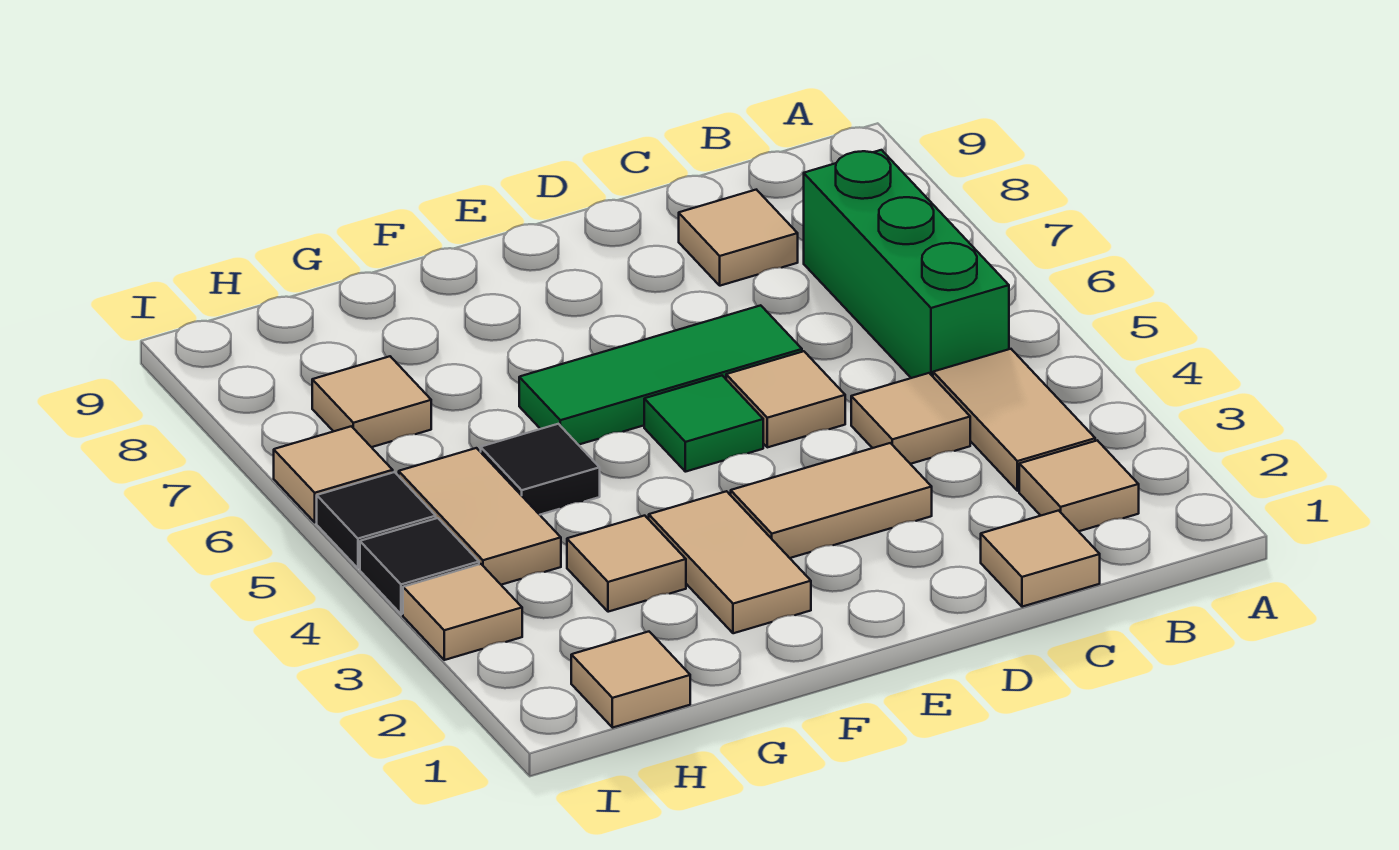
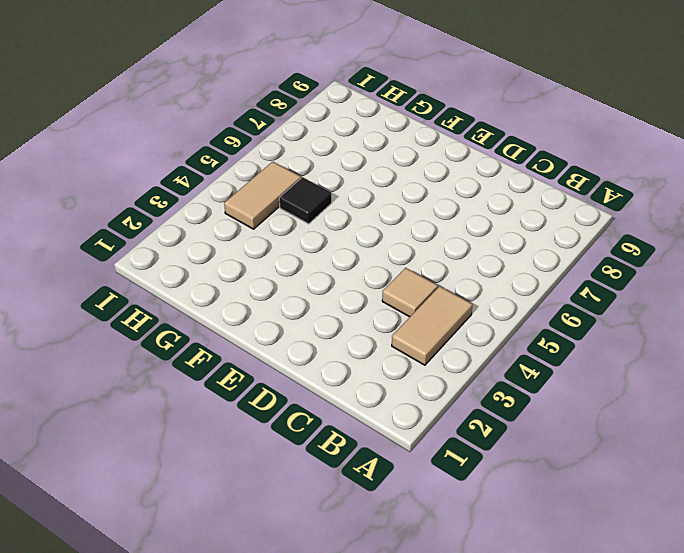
none -> tan 1x1 tile [1019,440,1139,531]
none -> green 1x3 brick [804,150,1009,378]
none -> tan 1x1 tile [981,511,1100,607]

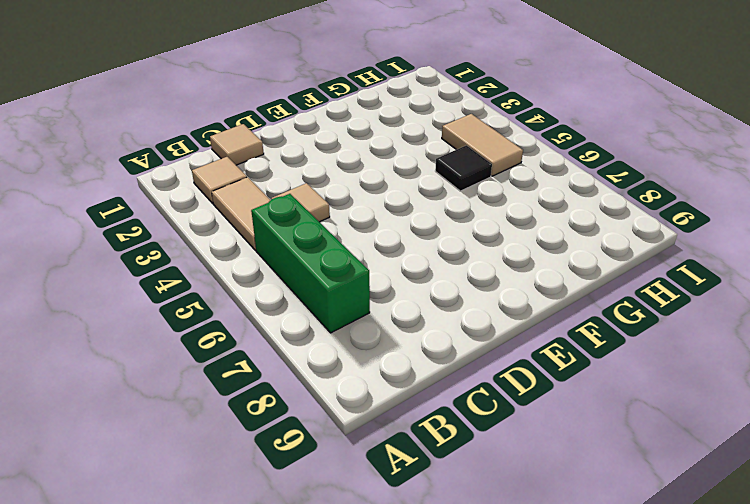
none -> tan 1x1 tile [679,190,798,286]
none -> tan 1x2 tile [731,443,932,558]
none -> tan 1x1 tile [726,351,845,447]

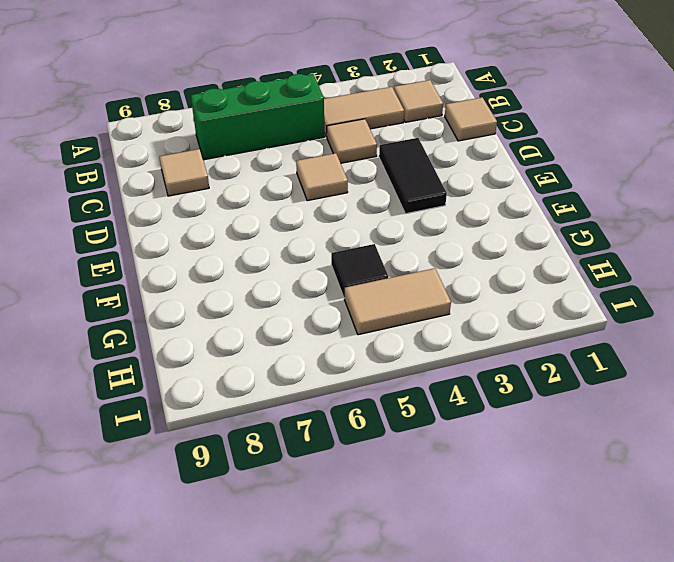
black 1x2 tile [379,138,447,214] -> tan 1x2 tile [731,443,932,558]
none -> green 1x3 tile [519,305,802,445]
none -> green 1x1 tile [644,376,763,472]
none -> tan 1x2 tile [649,491,811,633]

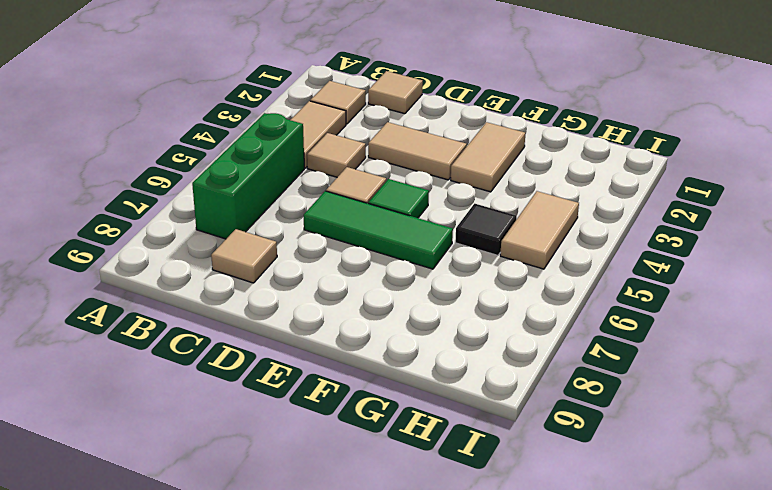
none -> tan 1x1 tile [567,516,686,612]
none -> tan 1x1 tile [571,632,690,728]
none -> tan 1x1 tile [312,356,431,447]

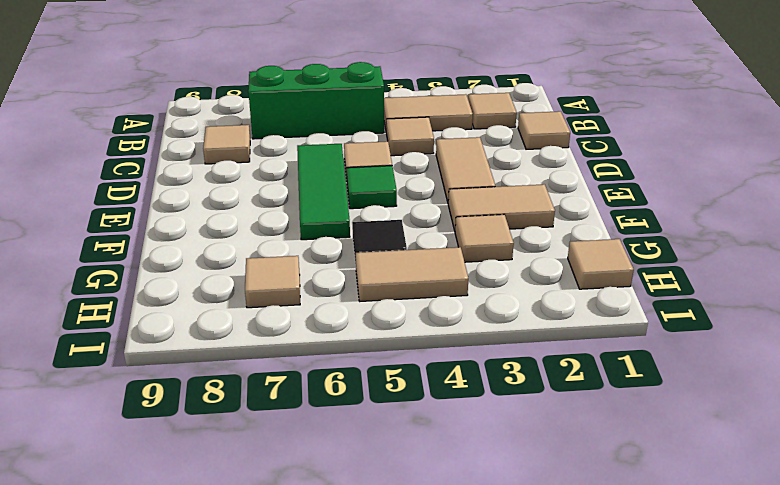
none -> tan 1x1 tile [403,564,522,660]
none -> black 1x1 tile [360,518,479,614]
none -> black 1x1 tile [317,472,436,568]

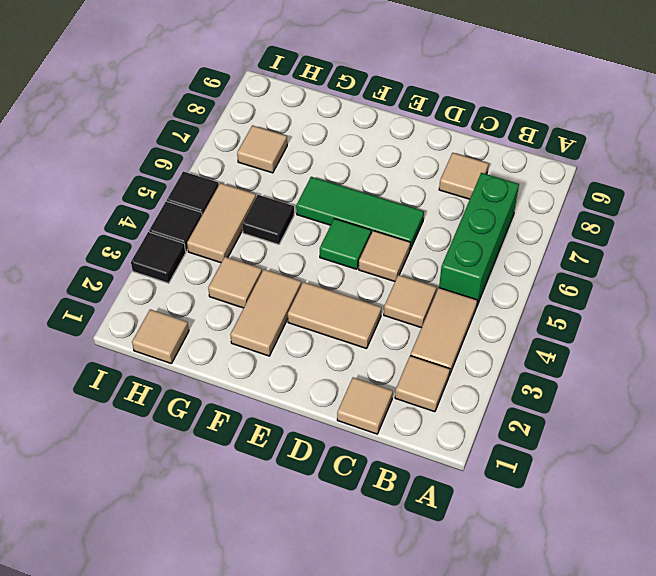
black 1x1 tile [131,232,186,283] -> tan 1x1 tile [403,564,522,660]
none -> tan 1x1 tile [274,426,393,522]

